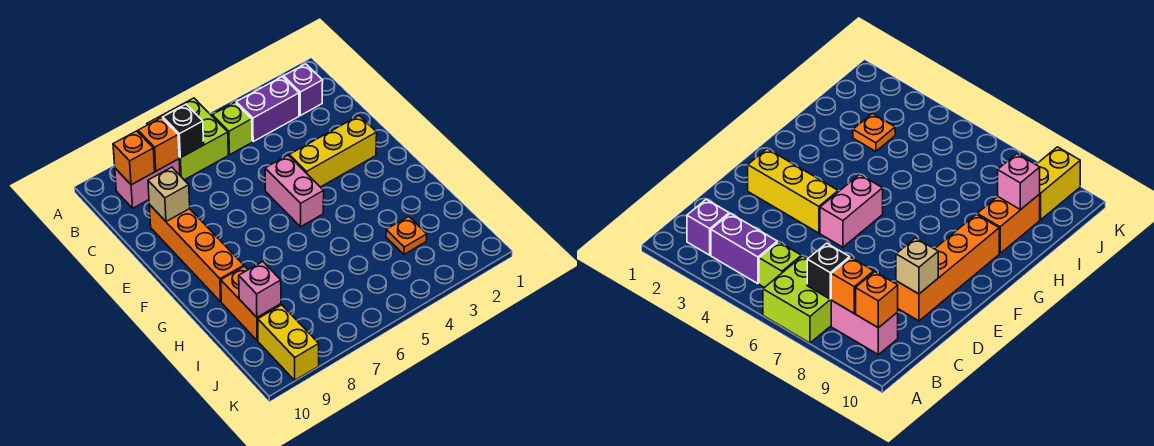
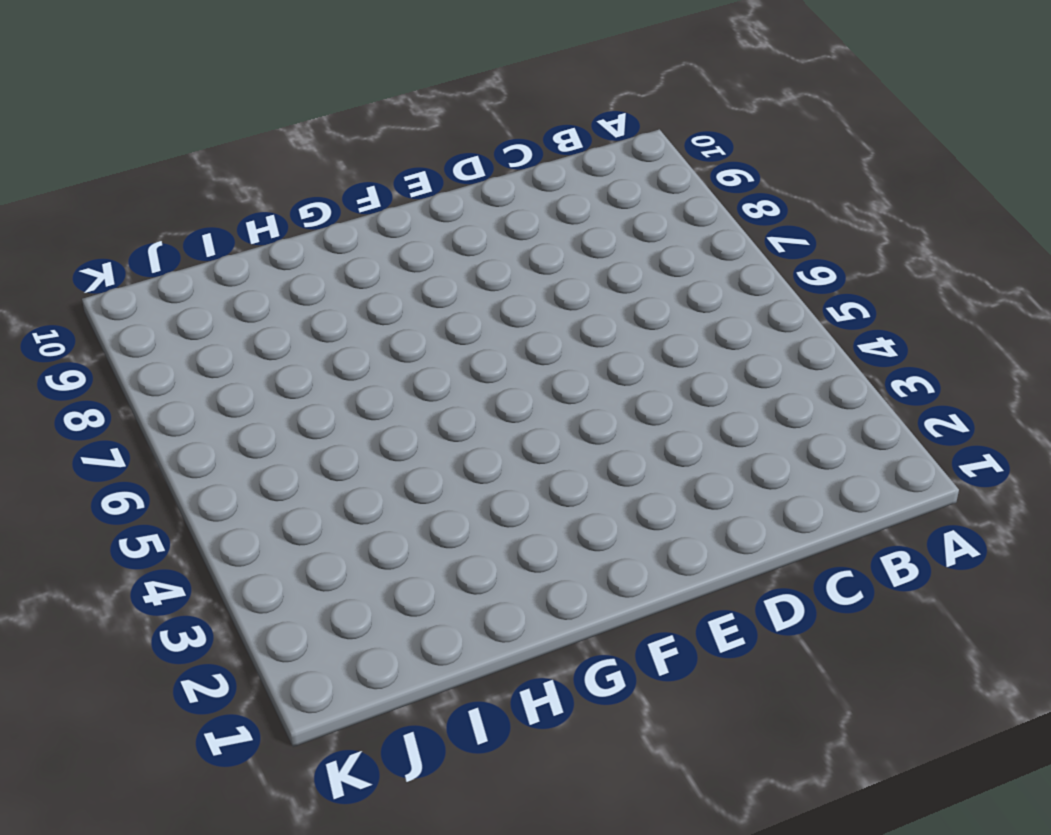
none -> lime 2x2 brick [147,98,228,180]
none -> purple 1x1 brick [284,64,323,116]
none -> purple 1x2 brick [236,77,299,141]

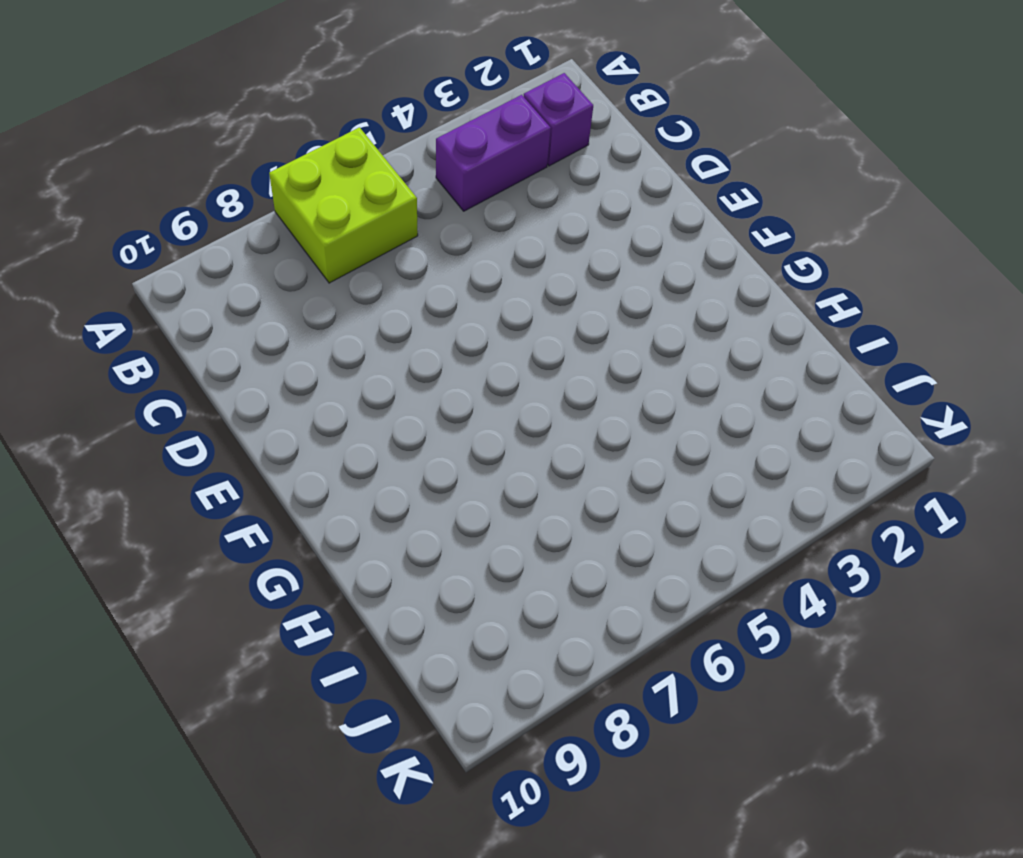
none -> lime 1x1 brick [212,103,252,155]
none -> pink 1x2 brick [115,159,180,208]
none -> orange 1x4 brick [149,205,244,302]

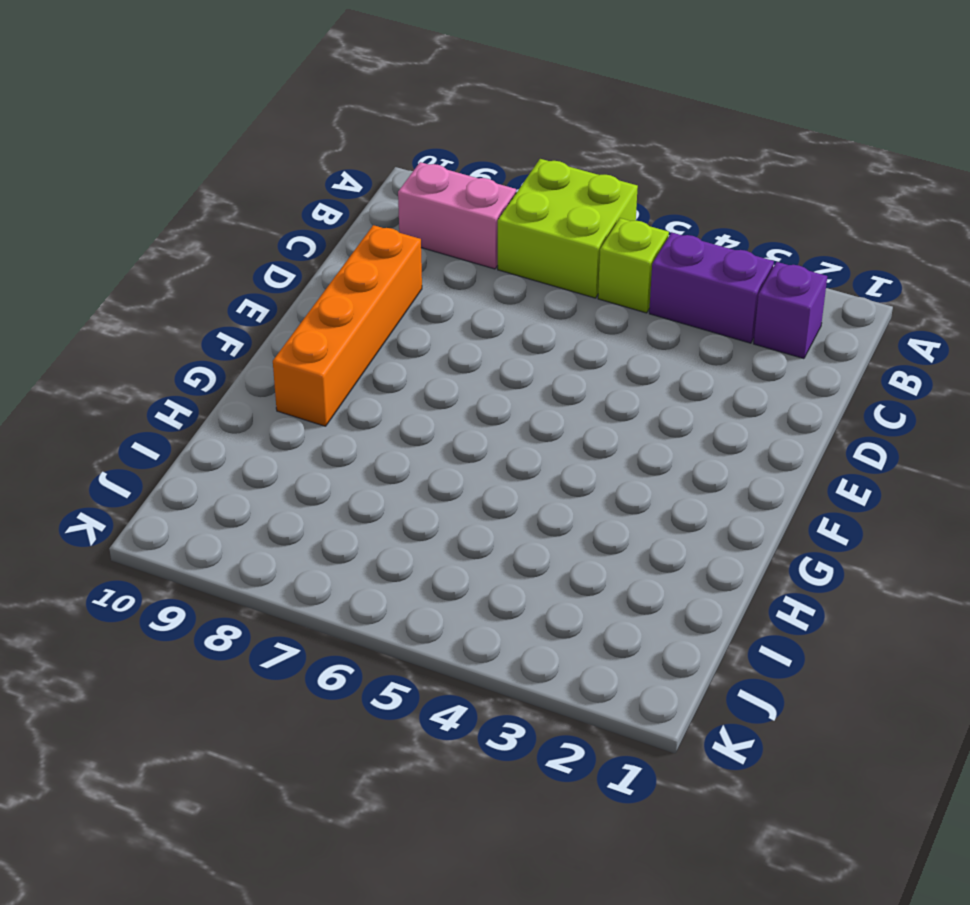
none -> yellow 1x3 brick [289,116,377,187]
none -> pink 1x2 brick [265,155,324,227]
none -> orange 1x2 brick [221,266,281,341]

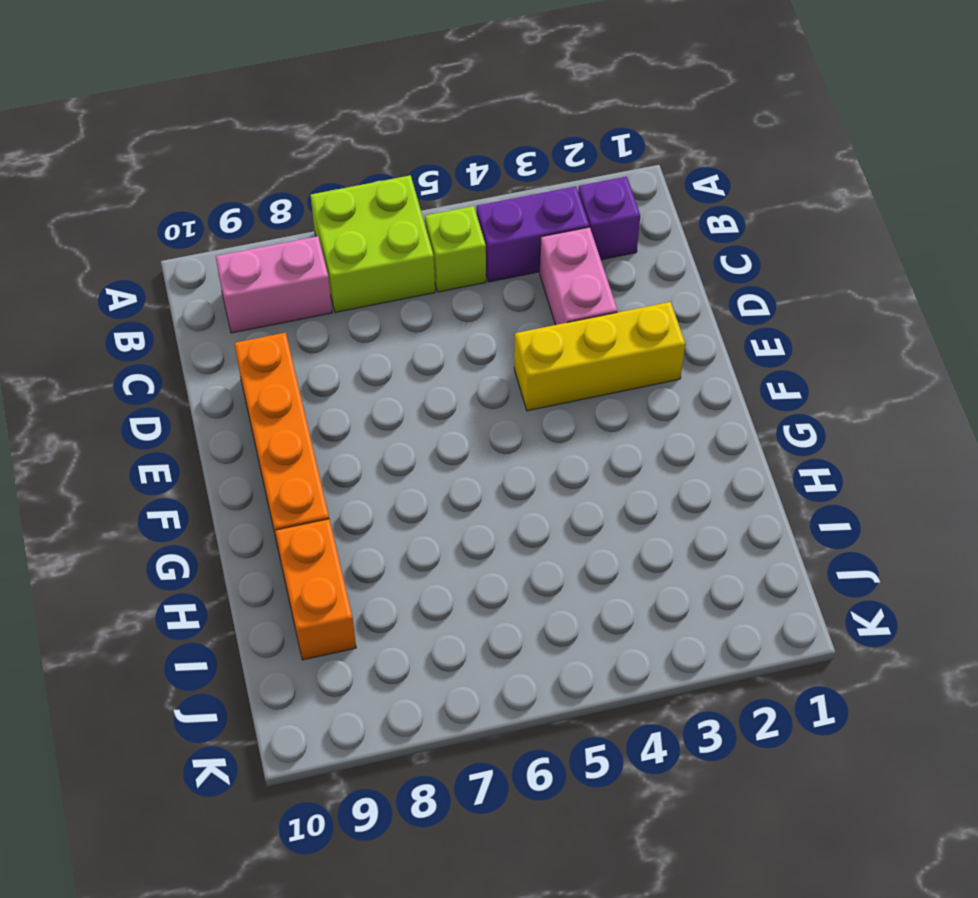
pink 1x2 brick [540,227,618,325] -> pink 1x2 brick moved to [265,155,324,227]
none -> orange 1x1 plate [386,217,427,254]
none -> yellow 1x2 brick [258,305,319,380]
none -> black 1x1 brick [163,105,204,158]

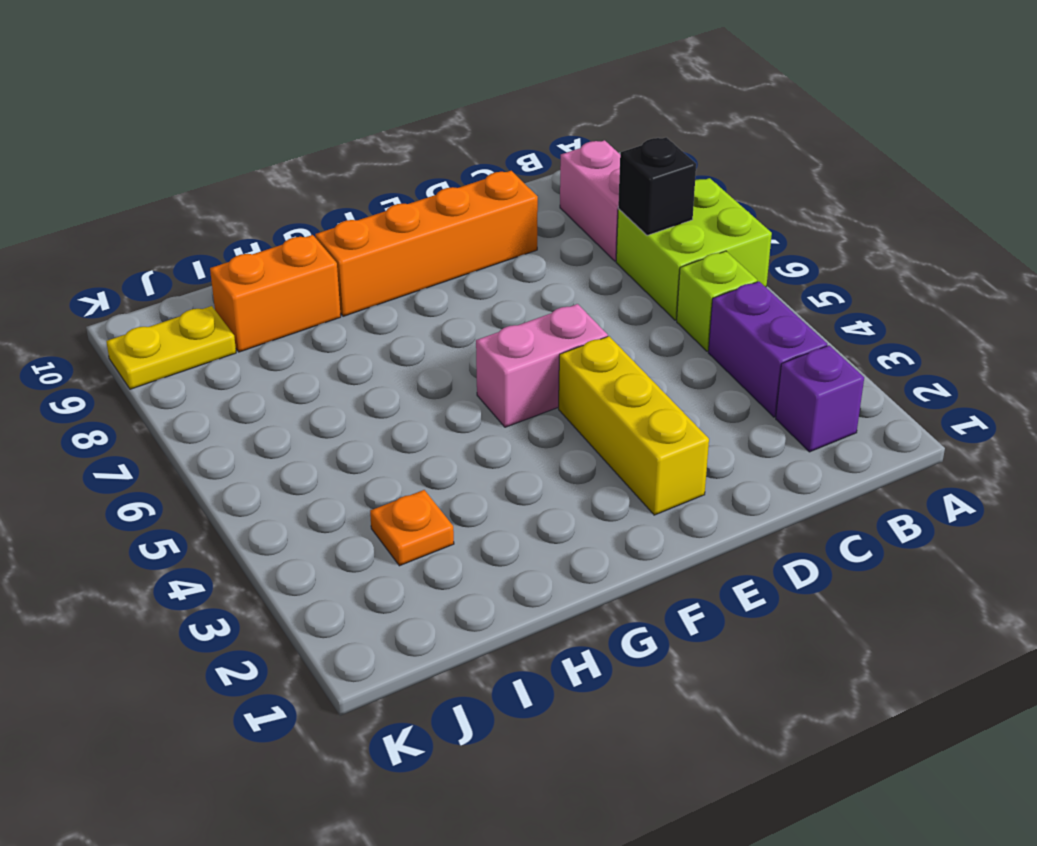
yellow 1x2 plate [106,306,236,389] -> yellow 1x2 brick [258,305,319,380]
none -> orange 1x1 brick [138,118,179,171]
none -> orange 1x1 brick [113,131,155,185]
none -> tan 1x1 brick [148,167,190,222]

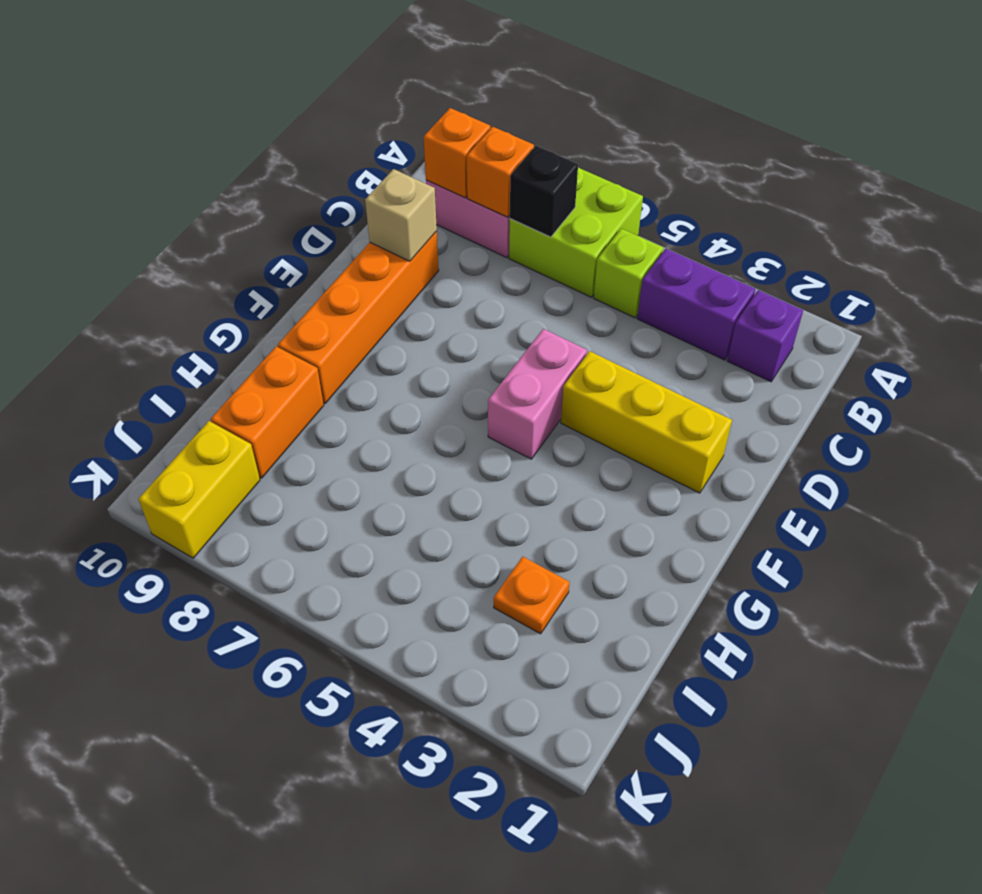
none -> pink 1x1 brick [239,262,281,317]

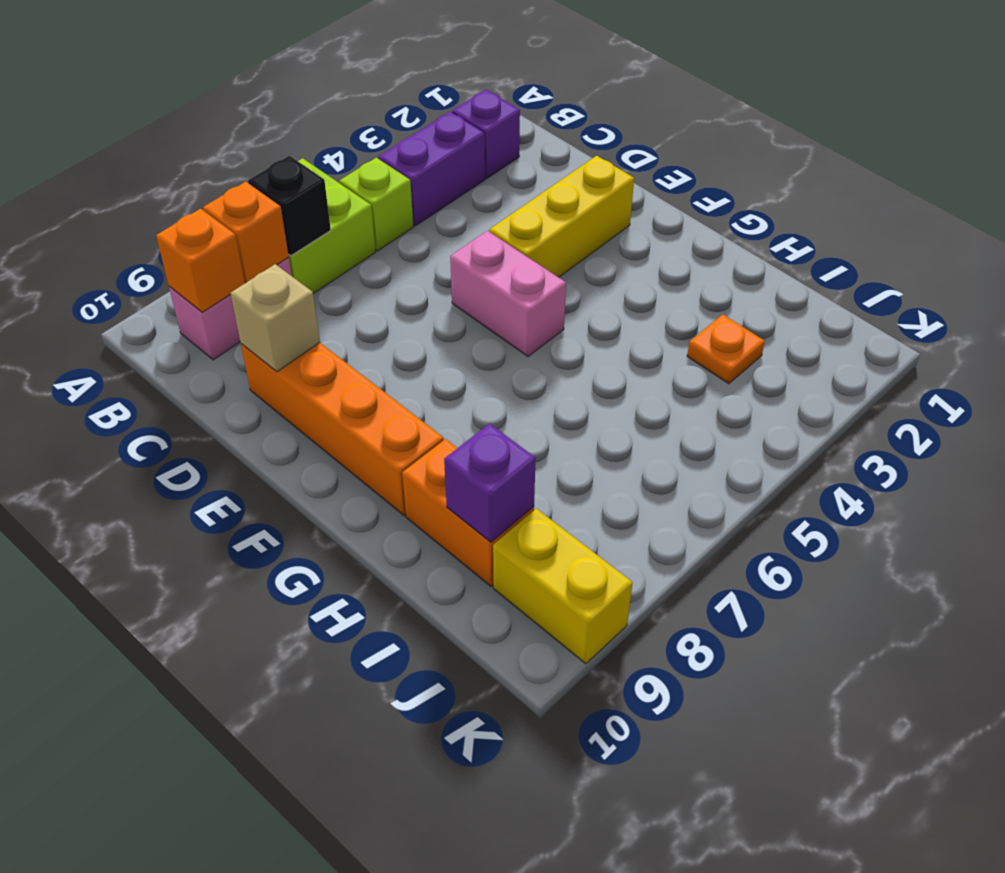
purple 1x1 brick [444,424,536,542] -> pink 1x1 brick [239,262,281,317]

